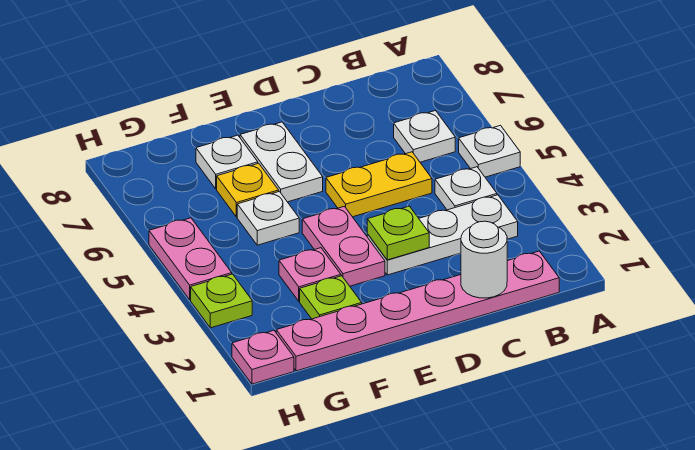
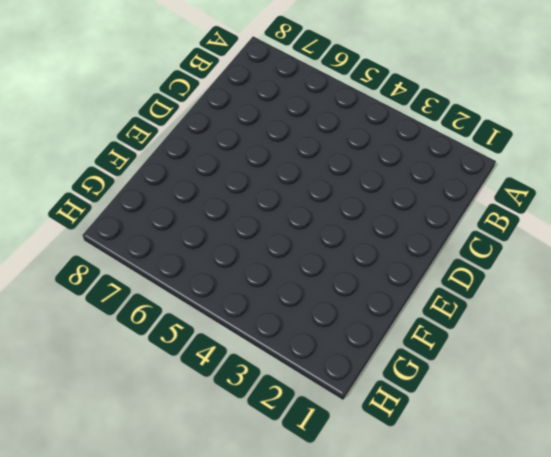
none -> white 1x1 plate [459,125,520,177]
none -> pink 1x6 plate [276,251,559,371]
none -> white 1x3 plate [367,195,518,275]

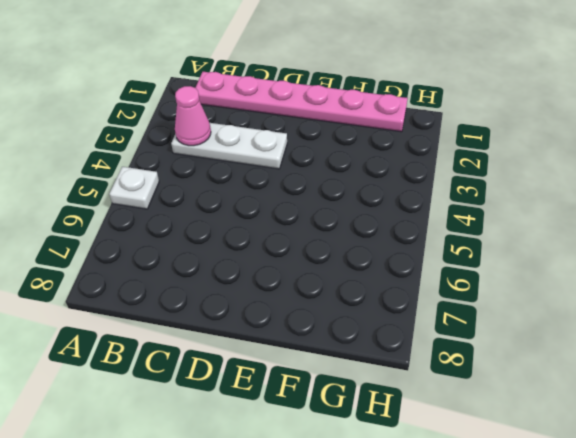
pink 1x1 cone [175,86,211,146] -> none
none -> white 1x1 plate [435,167,497,210]
none -> white 1x1 plate [394,111,455,162]
none -> yellow 1x2 plate [326,152,432,217]

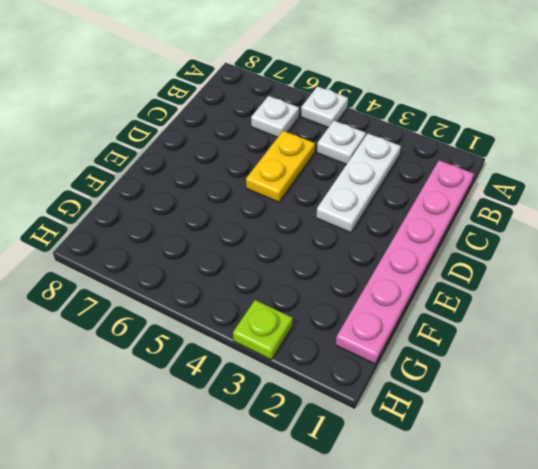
none -> pink 1x2 plate [302,206,385,286]
none -> white 1x2 plate [240,122,323,202]
none -> lime 1x1 plate [300,276,362,319]

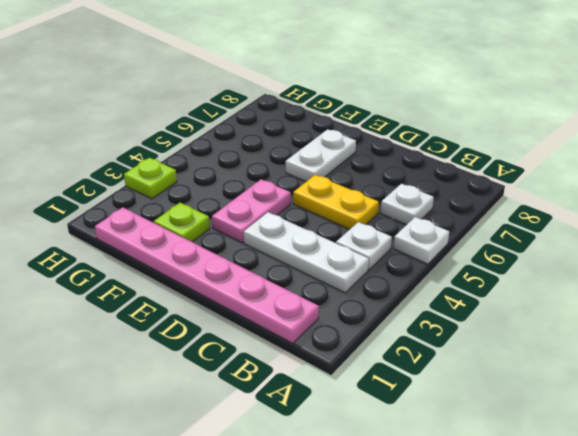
none -> pink 1x1 plate [279,248,341,301]
none -> white 1x1 plate [237,191,299,245]
none -> yellow 1x1 plate [217,163,279,217]

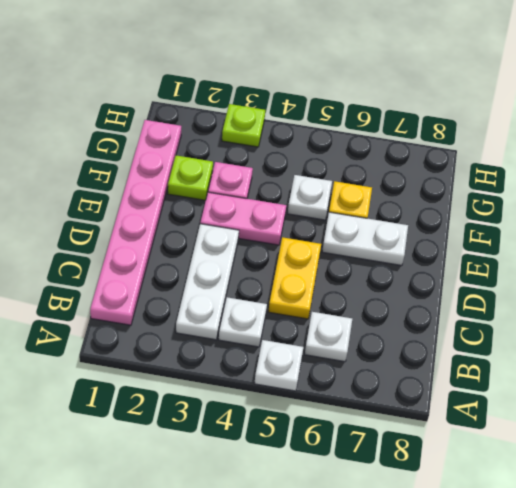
none -> white 1x1 plate [196,135,258,189]
none -> pink 1x1 plate [232,330,294,384]
none -> pink 1x2 plate [149,218,232,300]

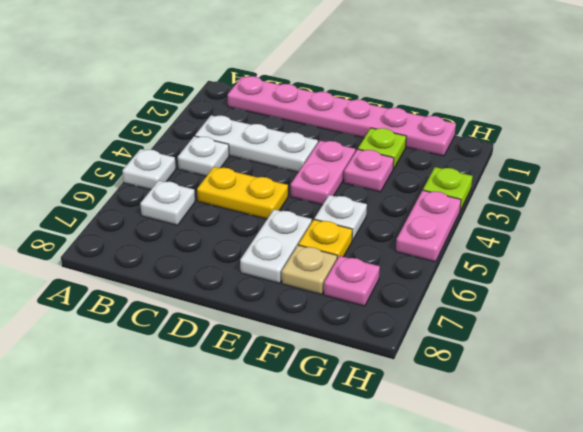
tan 1x1 plate [282,245,337,295] -> white 1x1 plate [196,135,258,189]
pink 1x1 plate [324,256,380,306] -> pink 1x1 plate moved to [232,330,294,384]
none -> white 1x1 round brick [461,221,507,298]
none -> lime 1x1 plate [367,206,429,260]

